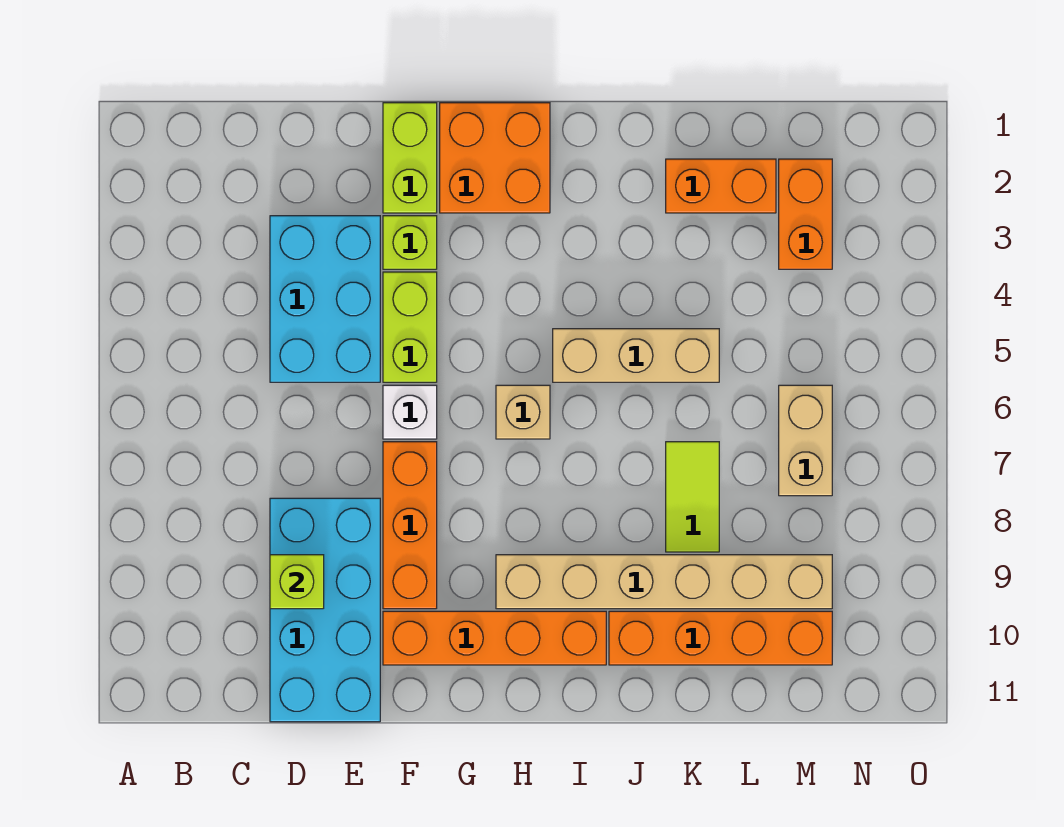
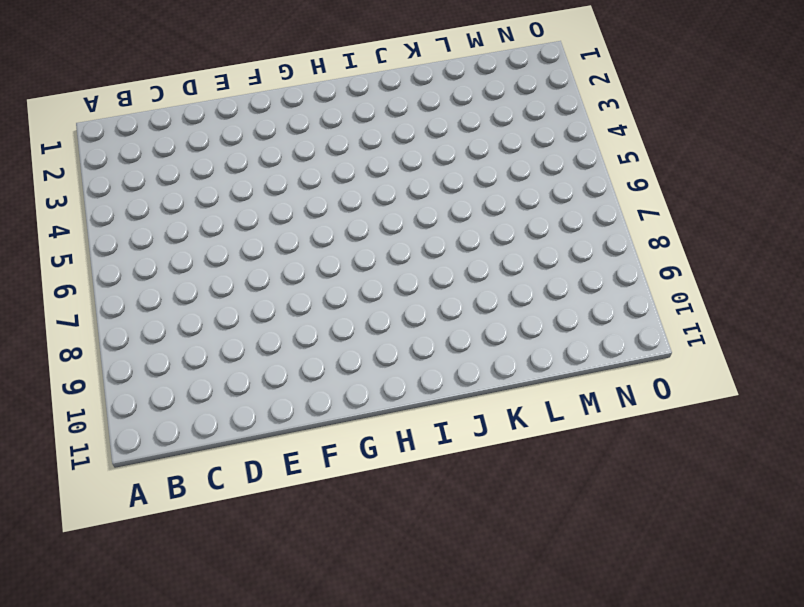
none -> cyan 2x3 brick [270,216,380,382]
none -> cyan 2x4 brick [270,498,380,722]
none -> lime 1x2 brick [383,103,437,213]

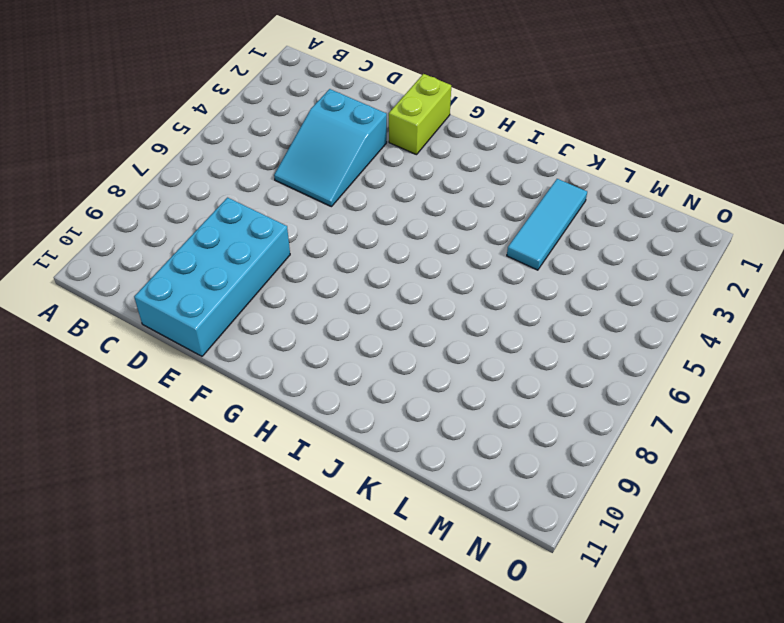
cyan 2x3 slope [274,89,387,207] -> cyan 2x3 brick [270,216,380,382]
cyan 1x3 tile [507,179,587,270] -> orange 1x2 brick [666,159,776,213]
none -> lime 1x1 brick [383,216,437,269]
none -> lime 1x2 brick [383,272,437,382]
none -> white 1x1 brick [383,385,437,439]

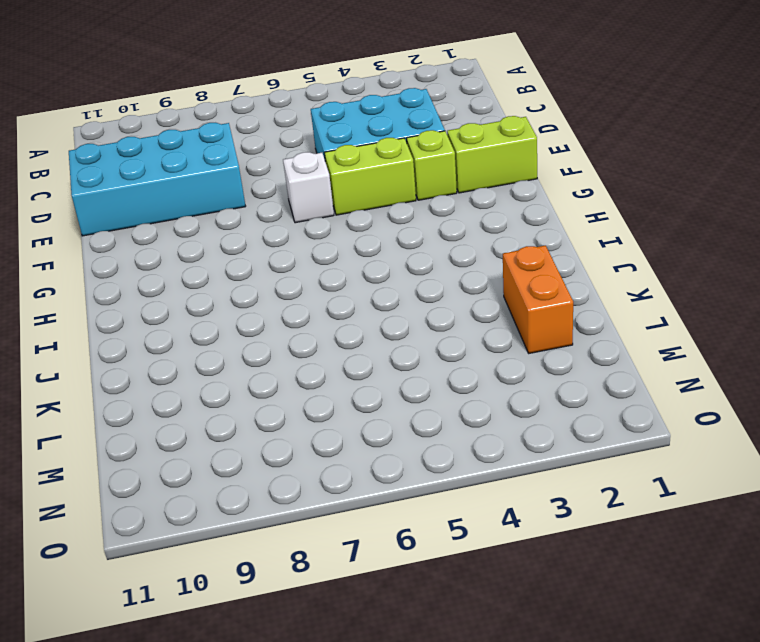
none -> orange 1x3 brick [383,442,437,609]
none -> orange 1x4 brick [383,611,606,665]
none -> orange 2x2 brick [440,103,550,213]

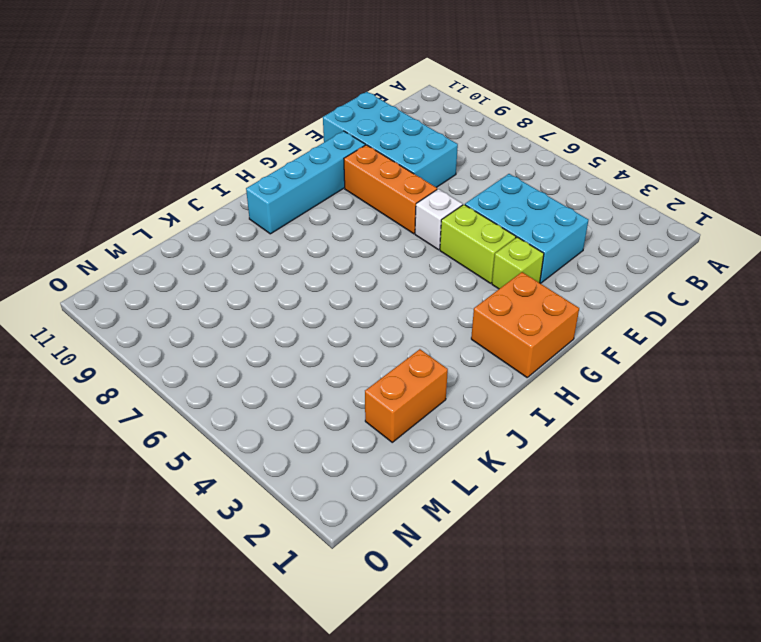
cyan 1x4 brick [246,131,365,234] -> orange 1x4 brick [383,611,606,665]
none -> lime 1x2 brick [383,103,437,213]
none -> tan 1x1 brick [496,385,550,439]
none -> tan 1x6 brick [496,555,832,609]

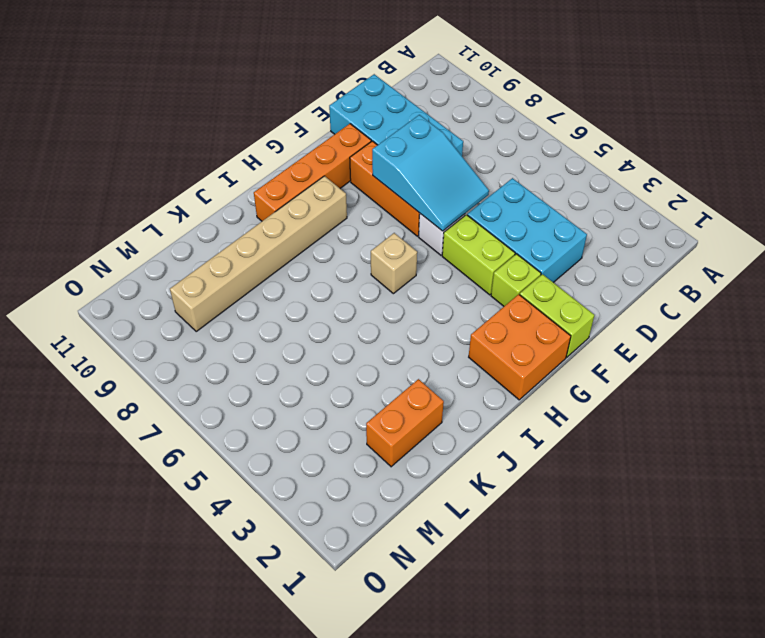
cyan 2x3 slope [372,115,489,231] -> none
none -> tan 1x3 brick [553,329,719,382]
none -> orange 1x4 brick [609,611,832,665]
none -> lime 1x2 tile [666,442,719,552]

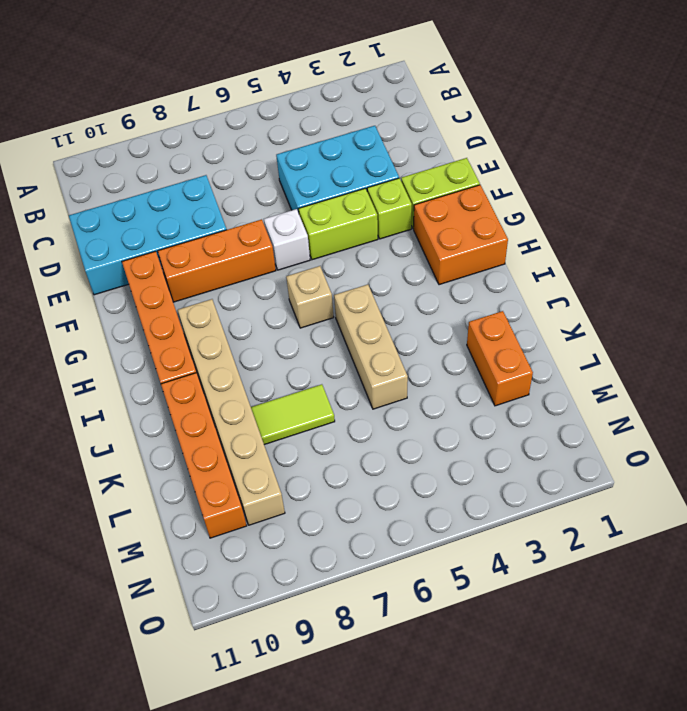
none -> orange 1x2 brick [779,159,832,269]
none -> tan 1x2 brick [779,385,832,496]
none -> lime 1x1 brick [270,555,324,609]

